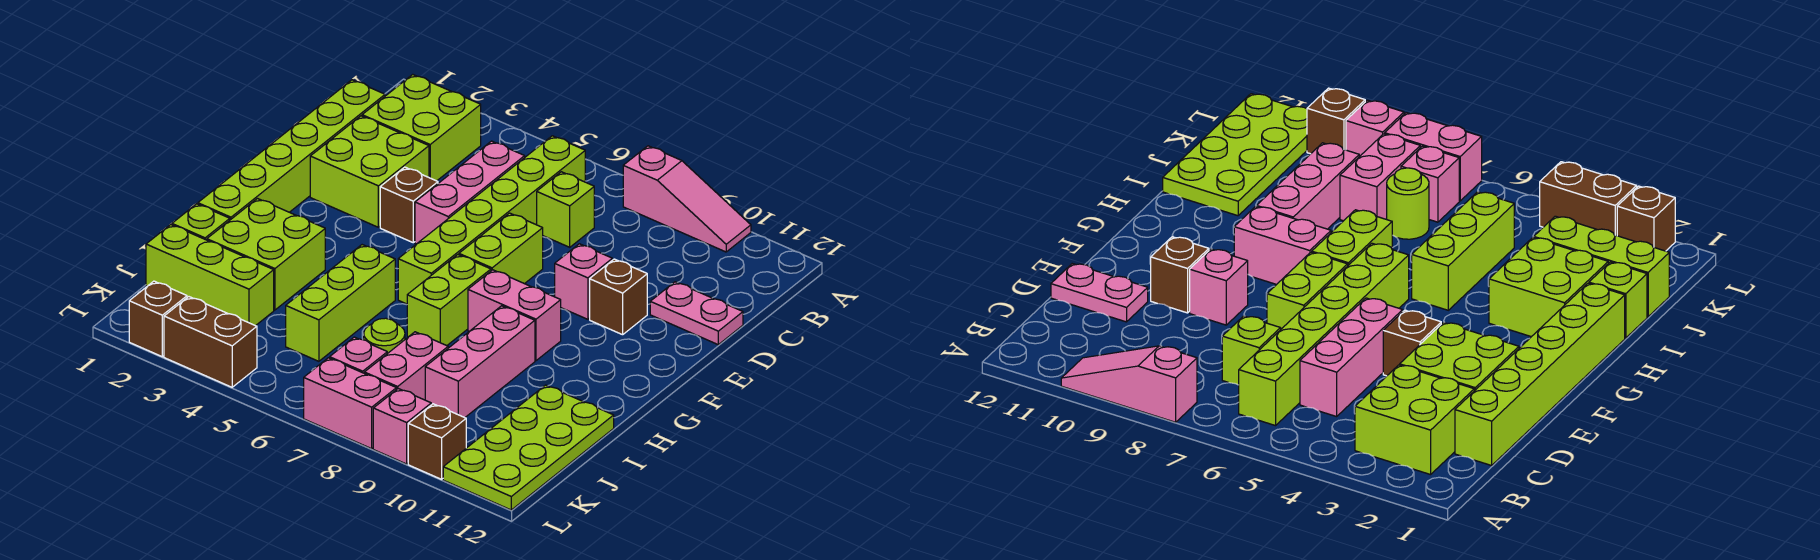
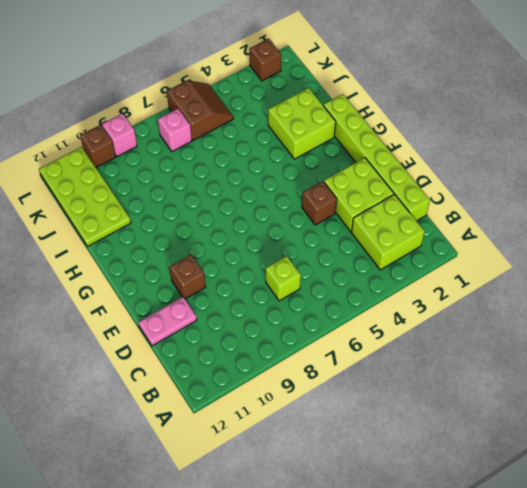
brown 2x2 slope [167,80,233,140] -> none
none -> pink 1x3 slope [623,146,751,252]
none -> lime 1x6 brick [398,136,585,304]
none -> pink 1x3 brick [415,141,525,244]

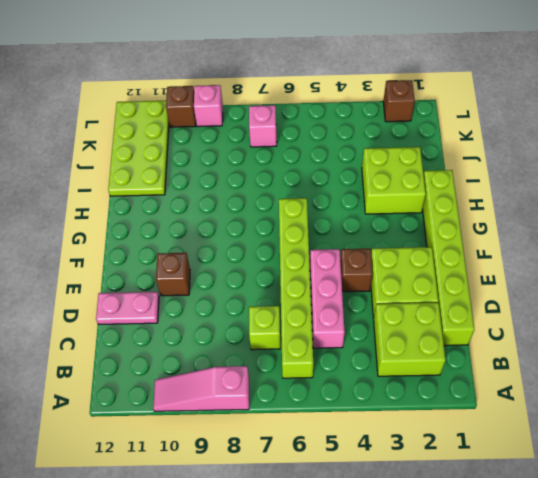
none -> lime 1x2 brick [459,213,543,284]
none -> pink 1x1 brick [555,244,612,319]
none -> lime 1x2 brick [407,255,491,346]

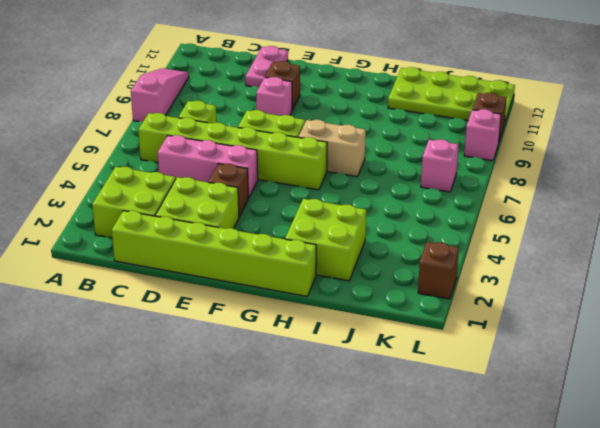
tan 1x2 brick [299,120,366,176] -> lime 1x2 brick [407,255,491,346]
none -> pink 1x2 brick [468,270,561,361]
none -> lime 1x3 brick [286,245,395,361]
none -> pink 1x3 brick [425,306,535,418]

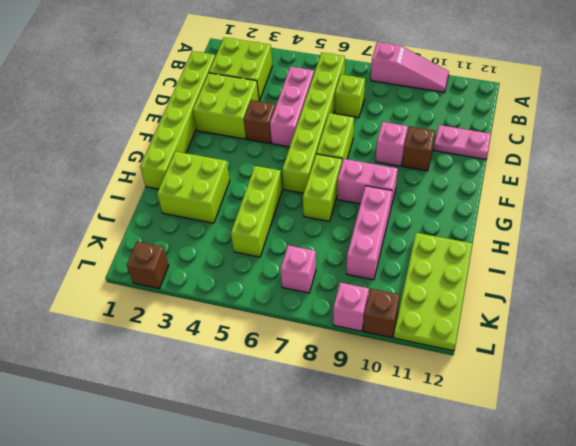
none -> lime 1x1 brick [172,204,230,240]
none -> lime 1x3 brick [146,225,274,326]
none -> lime 1x1 round brick [364,318,405,354]

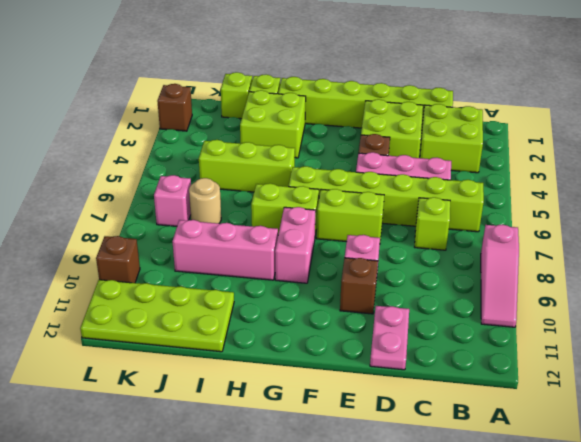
lime 1x1 brick [221,72,252,119] -> lime 1x3 brick [146,225,274,326]
tan 1x1 round brick [189,178,221,223] -> lime 1x1 round brick [364,318,405,354]
none -> pink 1x2 brick [364,332,448,400]
none -> brown 1x2 brick [164,297,257,387]
none -> pink 1x2 brick [304,358,396,449]

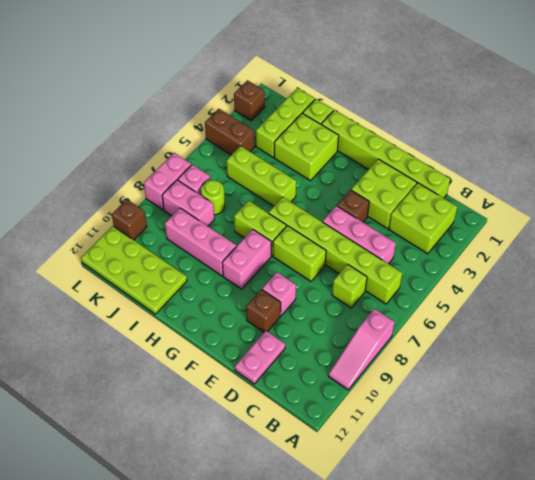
brown 1x2 brick [205,109,255,155] -> brown 1x2 brick turned to [164,297,257,387]
none -> pink 1x1 brick [373,389,431,464]

